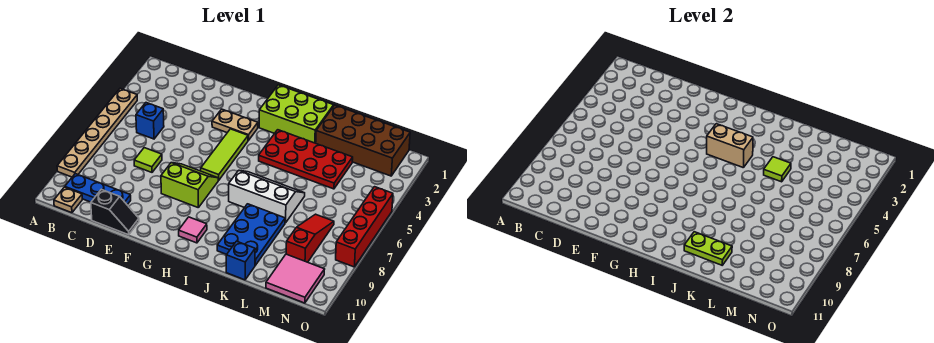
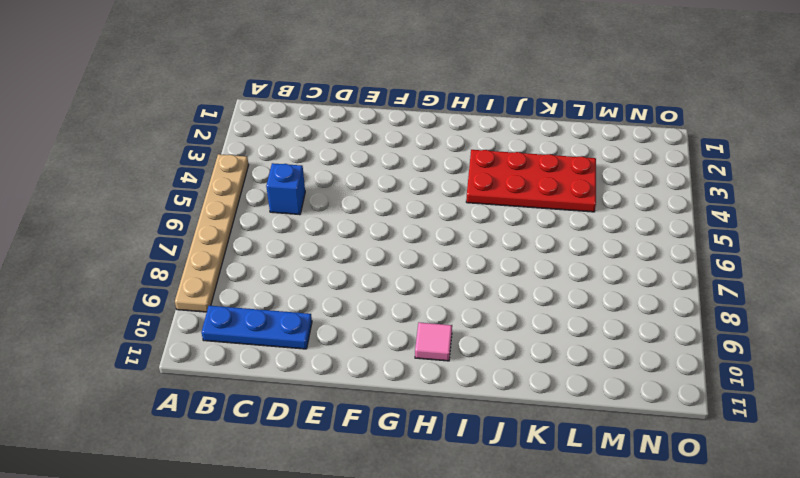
none -> tan 1x1 plate [54,187,82,213]
none -> lime 1x1 tile [134,148,162,172]
none -> black 1x2 slope [91,189,139,235]

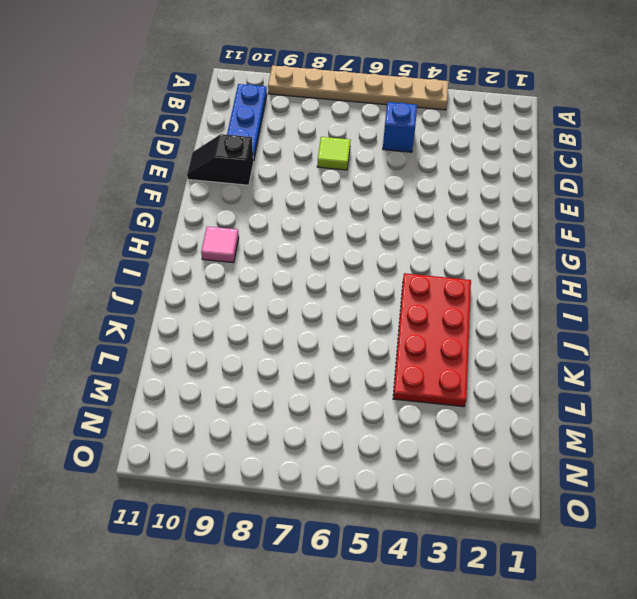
black 1x2 slope [187,134,254,185] -> black 1x2 slope turned to [91,189,139,235]
none -> tan 1x1 plate [54,187,82,213]
none -> tan 1x2 plate [212,109,258,140]
none -> lime 2x2 slope [161,163,218,207]

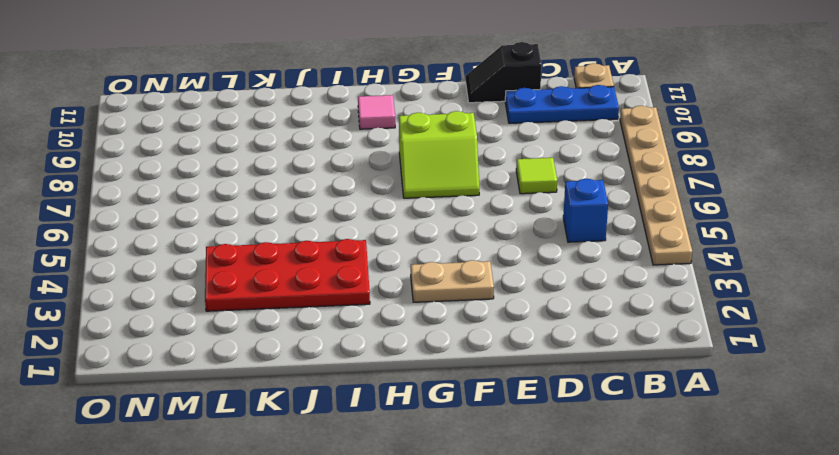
none -> lime 1x3 tile [201,129,248,180]
none -> lime 2x3 brick [259,85,334,143]
none -> white 2x3 slope [229,170,305,223]

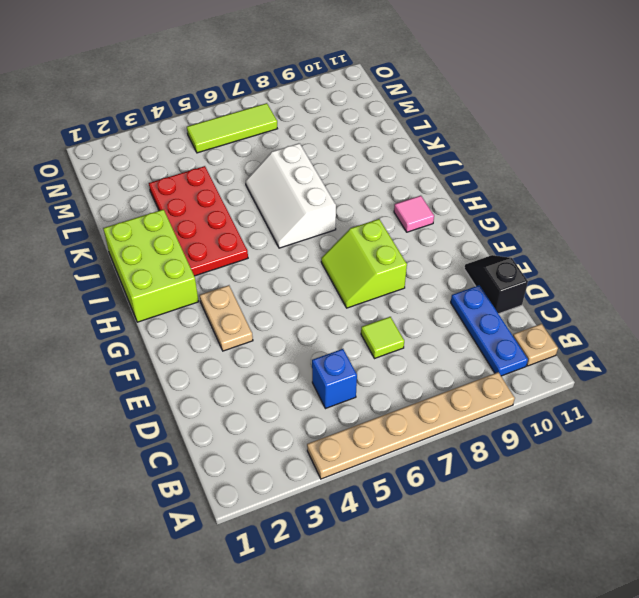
lime 1x3 tile [187,103,277,153] -> lime 1x3 tile moved to [201,129,248,180]
none -> blue 2x3 plate [217,204,285,265]
none -> brown 2x4 brick [316,105,410,176]
none -> blue 1x1 brick [226,241,255,280]

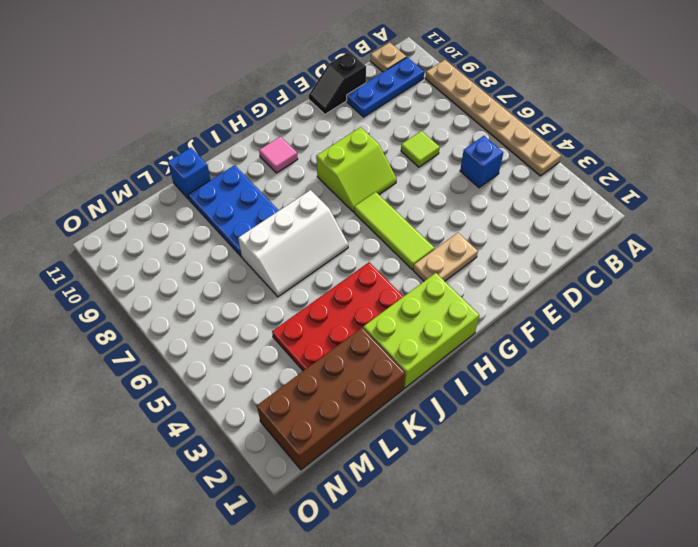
none -> red 1x3 slope [286,214,334,262]
none -> pink 2x2 tile [266,254,325,303]
none -> red 1x4 brick [336,187,393,267]

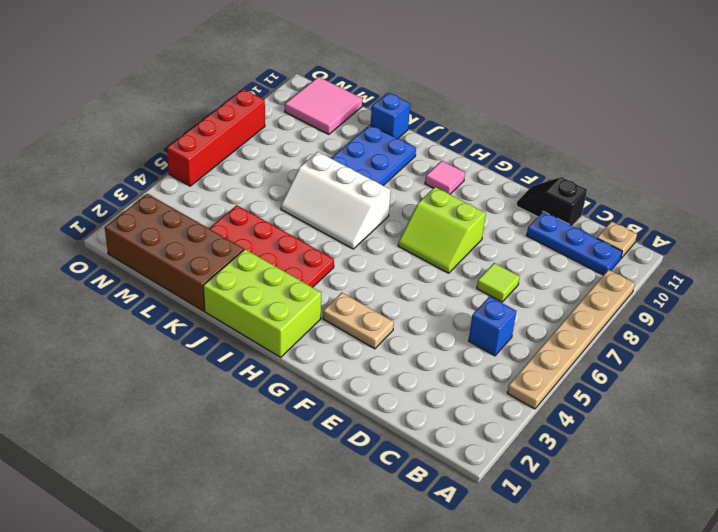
none -> lime 1x3 tile [201,129,248,180]
none -> red 1x3 slope [286,214,334,262]
none -> tan 1x2 brick [707,124,753,168]

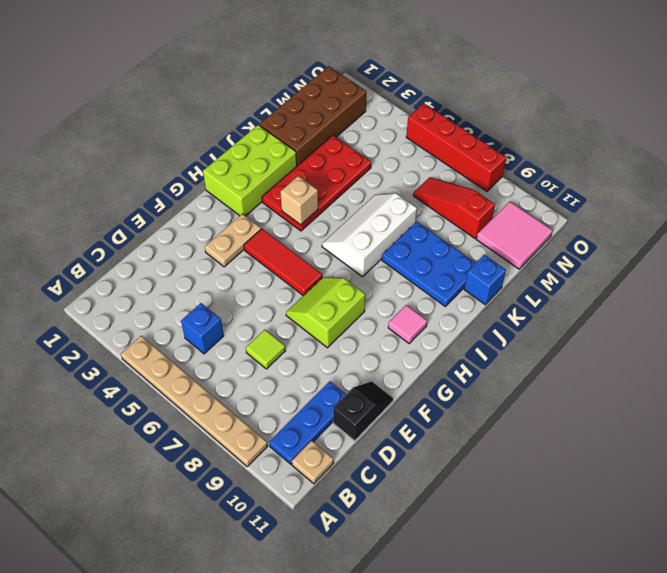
red 1x3 tile [244,229,322,296] -> lime 1x3 tile [201,129,248,180]
tan 1x1 brick [280,176,318,225] -> tan 1x2 brick [707,124,753,168]
none -> lime 1x2 plate [684,232,732,265]
none -> lime 1x1 tile [764,157,791,182]

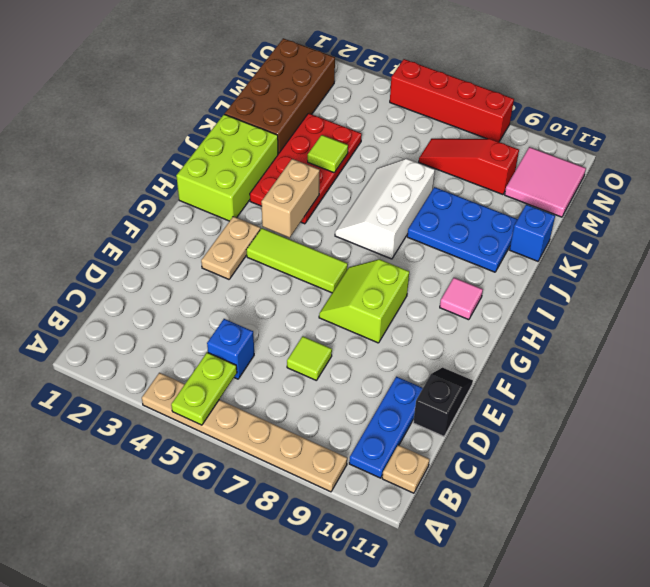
lime 1x2 plate [171,352,237,425] -> lime 1x2 plate moved to [684,232,732,265]

